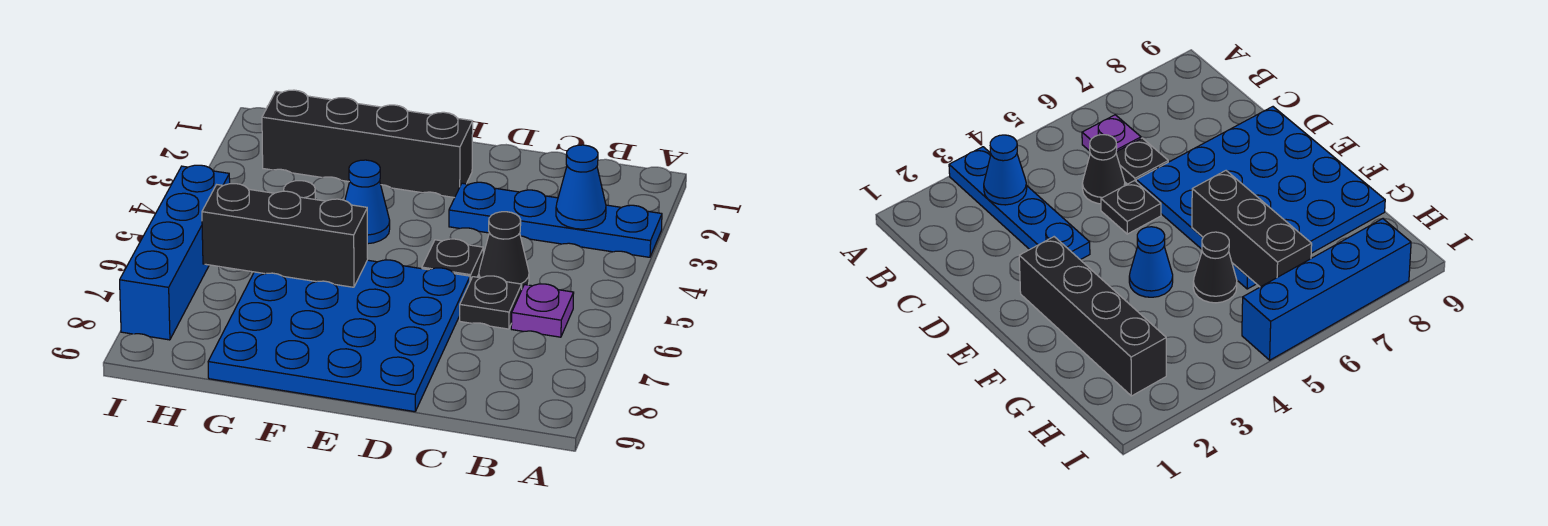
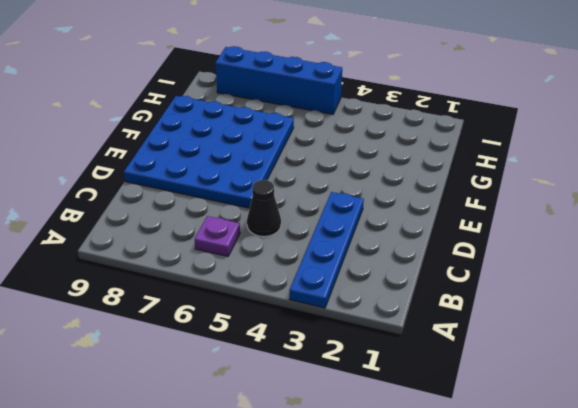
none -> black 1x1 plate [460,276,522,329]
none -> black 1x1 plate [422,239,483,281]
none -> black 1x4 brick [262,90,473,198]

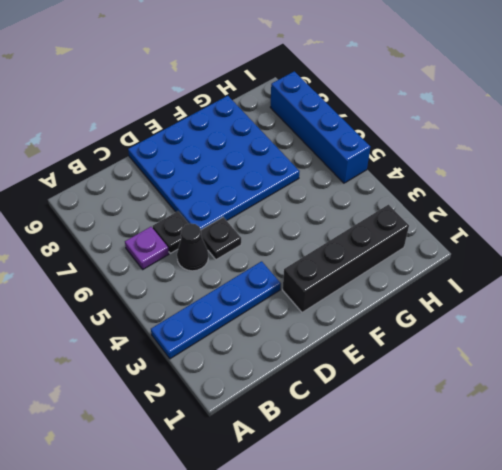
none -> blue 1x1 cone [345,160,390,244]
none -> black 1x1 cone [1193,232,1237,303]
none -> blue 1x1 cone [556,145,606,229]

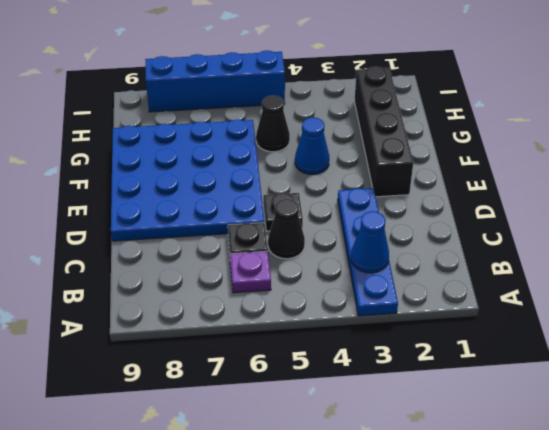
none -> black 1x3 brick [202,184,368,287]

